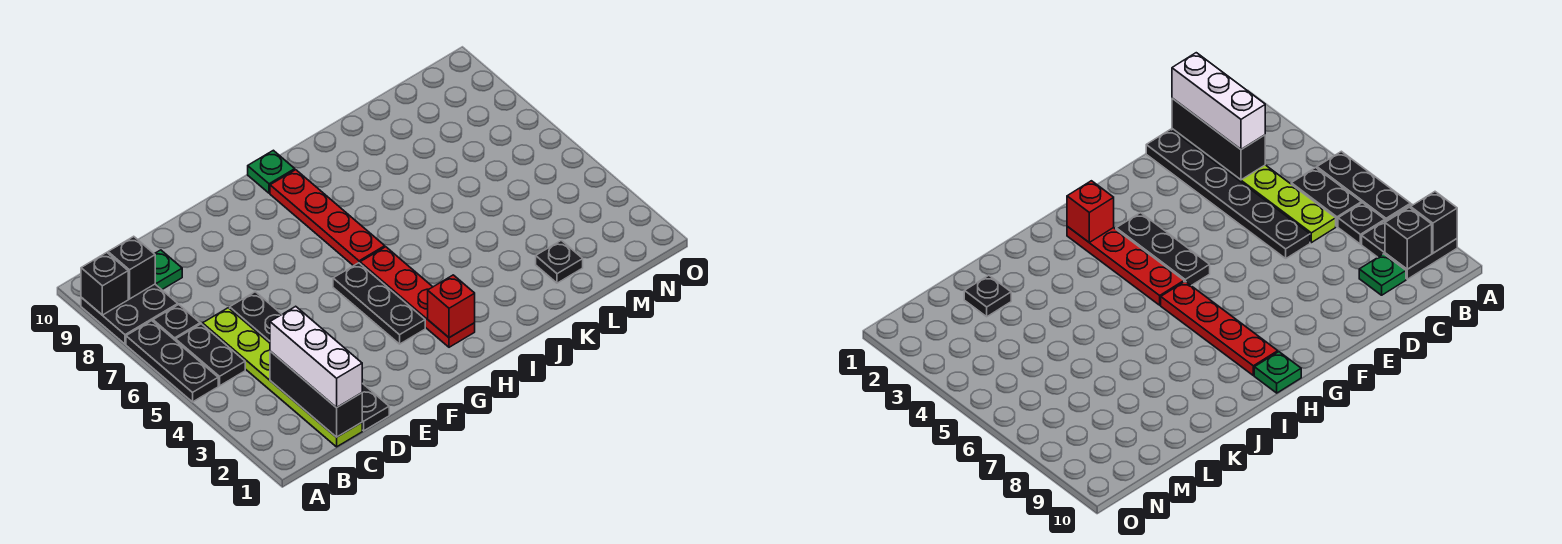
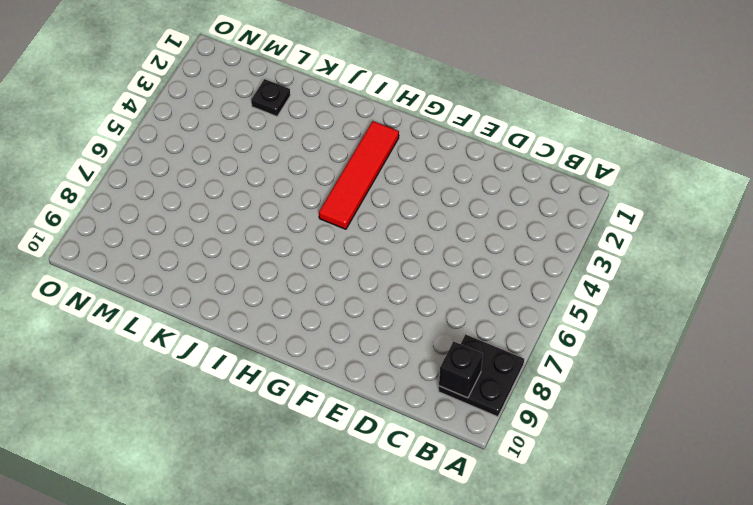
red 1x4 tile [319,121,399,229] -> red 1x4 plate [360,247,475,347]
none -> black 1x3 plate [126,321,218,402]
none -> black 1x2 plate [176,324,245,386]
none -> black 1x1 plate [153,305,200,341]

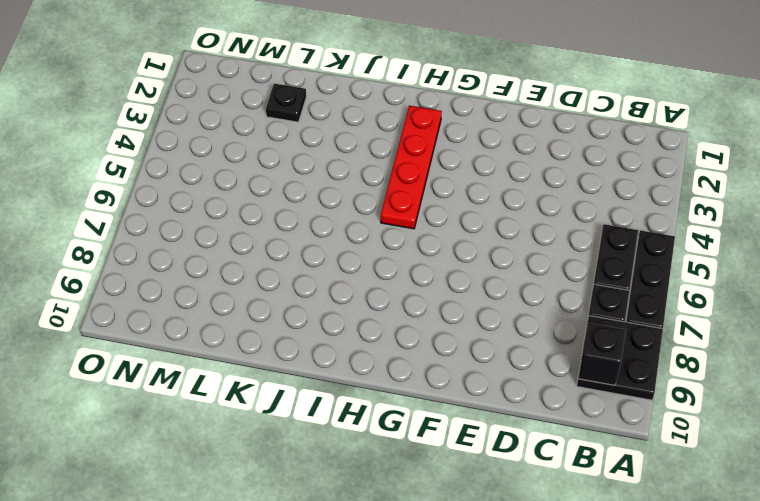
none -> lime 1x6 plate [203,308,362,447]
none -> green 1x1 plate [155,250,182,290]
none -> black 1x6 plate [230,292,389,431]

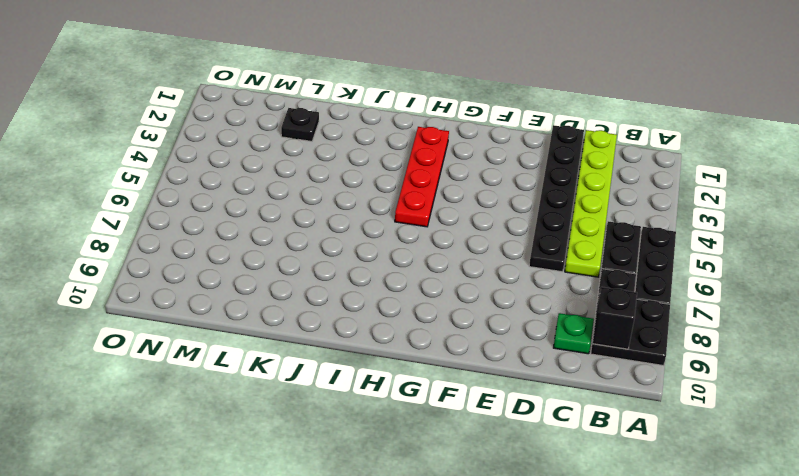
none -> black 1x3 plate [333,263,425,344]
none -> red 1x4 plate [270,170,385,266]
none -> green 1x1 plate [248,150,295,193]

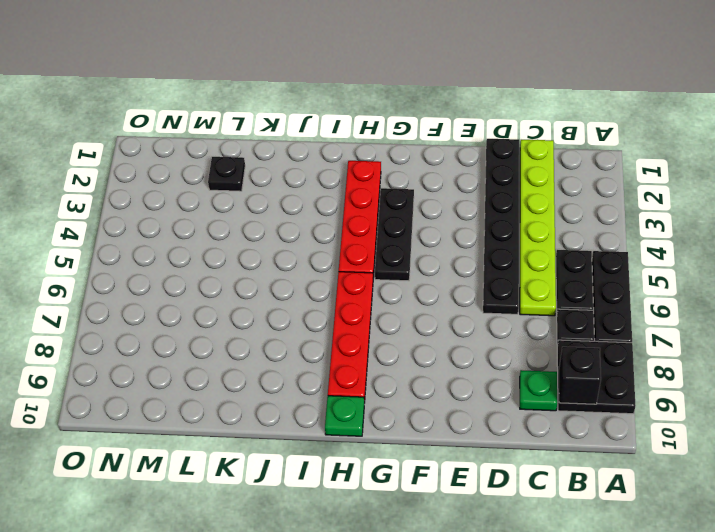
none -> black 1x1 brick [81,253,128,315]
none -> black 1x3 brick [270,351,362,437]
none -> red 1x1 brick [428,275,475,338]

